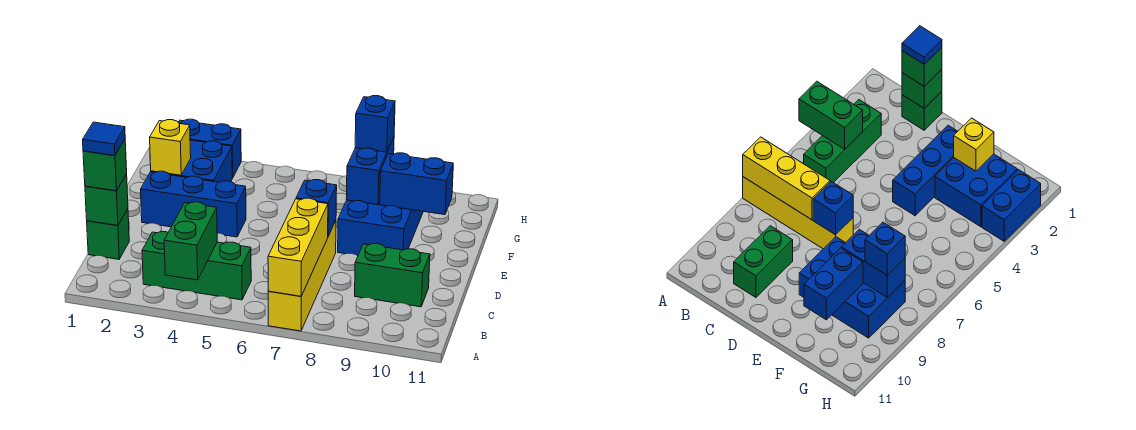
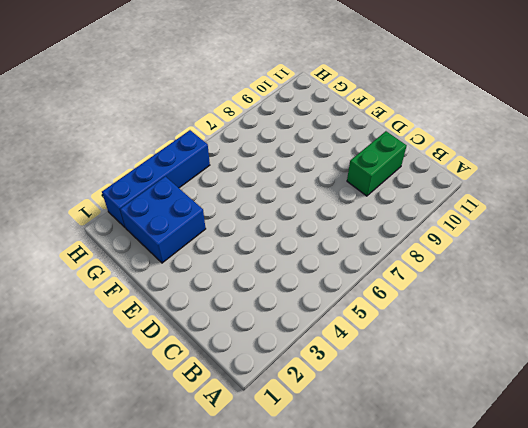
blue 1x4 brick [102,130,210,227] -> blue 1x2 brick [178,119,241,178]
none -> yellow 1x4 brick [268,221,336,331]
none -> green 1x3 brick [142,232,251,300]
none -> green 1x1 brick [87,209,129,259]

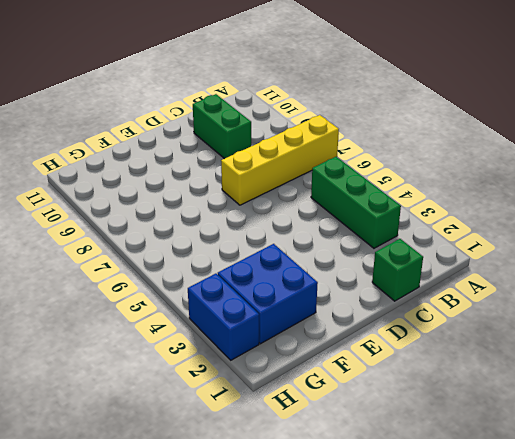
none -> blue 1x3 brick [141,171,246,237]
none -> blue 2x3 brick [338,200,423,256]
none -> green 1x2 brick [164,202,217,280]

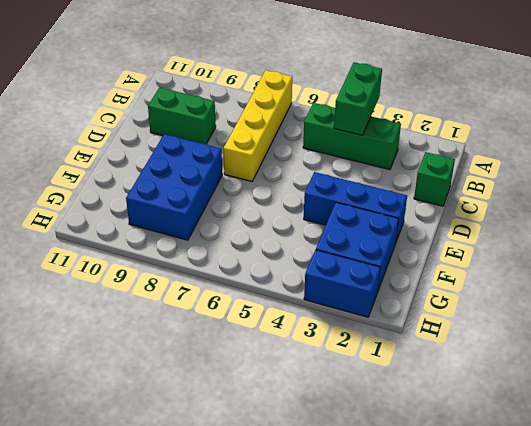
none -> yellow 1x3 brick [268,198,328,296]
none -> green 1x1 brick [85,174,128,226]
none -> blue 1x1 brick [296,180,337,236]

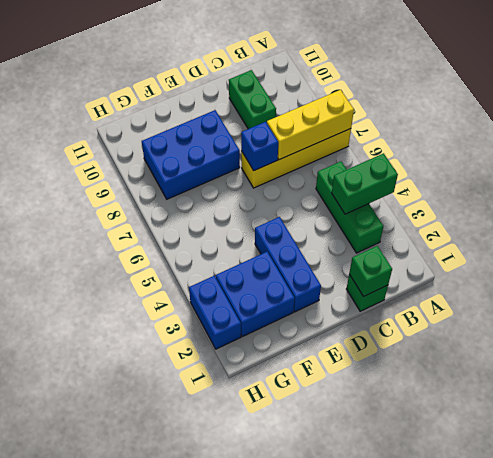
none -> yellow 1x1 brick [150,120,191,175]
none -> blue 1x2 brick [346,137,394,205]
none -> blue 1x2 brick [380,153,453,215]

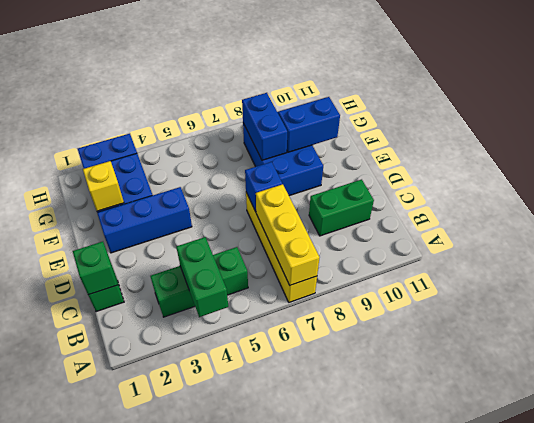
none -> green 1x1 brick [83,140,127,191]
none -> blue 1x1 brick [355,96,395,152]
none -> blue 1x1 tile [83,122,125,156]

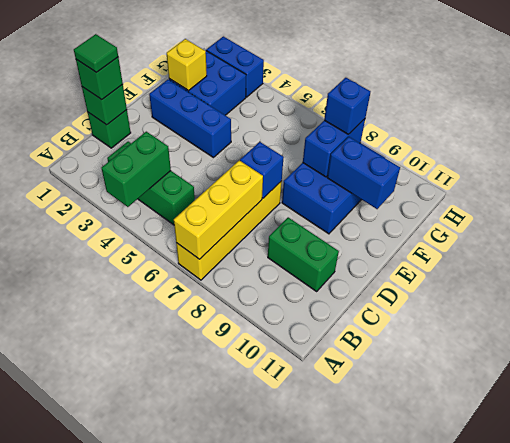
green 1x1 tile [74,34,118,73] -> blue 1x1 tile [83,122,125,156]

